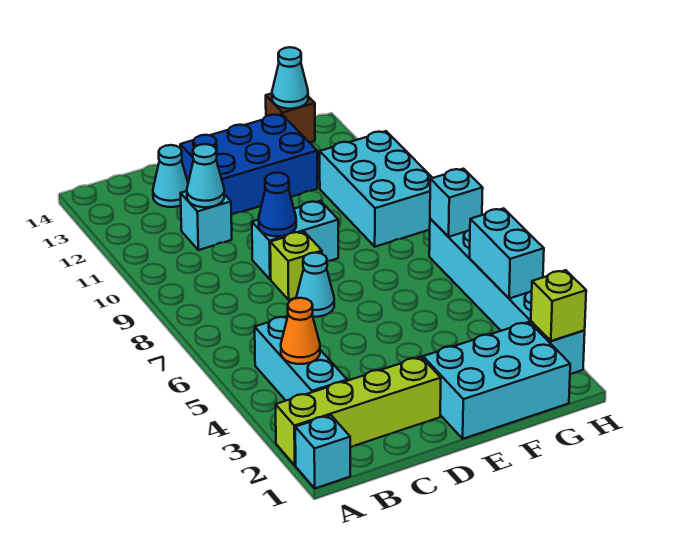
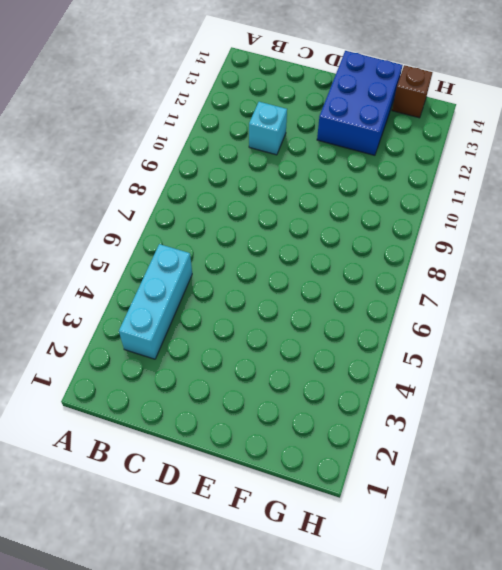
blue 2x3 brick [317,51,403,155] -> blue 2x3 brick turned to [180,114,317,215]
none -> cyan 1x1 brick [295,415,350,488]
none -> lime 1x4 brick [276,357,441,465]
none -> cyan 1x1 cone [153,145,188,207]

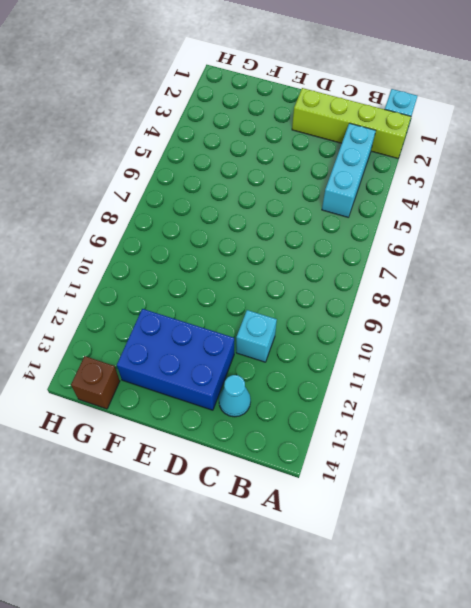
none -> cyan 1x1 cone [296,253,334,317]
none -> lime 1x1 brick [270,232,322,300]
none -> cyan 1x2 brick [252,201,338,279]

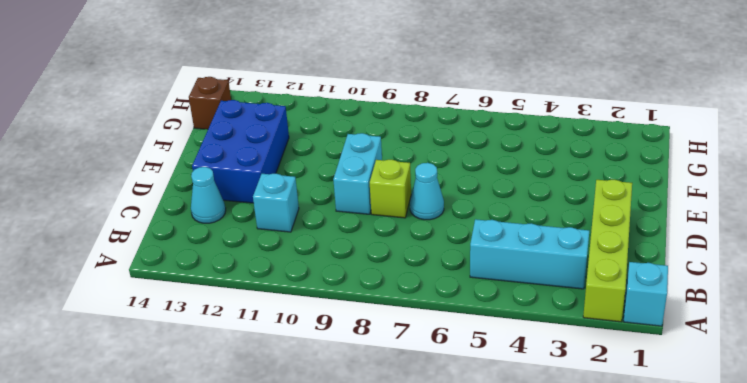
none -> cyan 2x3 brick [423,322,570,439]
none -> cyan 2x3 brick [320,131,432,247]
none -> cyan 1x6 brick [429,219,585,374]

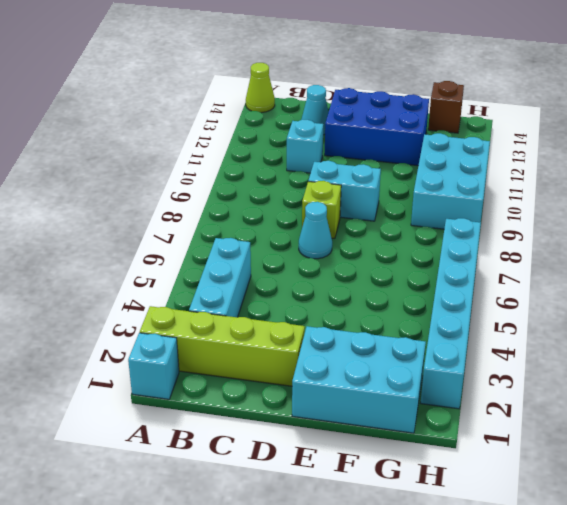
lime 1x1 cone [246,63,275,113] -> none
none -> orange 1x1 cone [281,298,320,364]
none -> cyan 1x1 cone [187,144,224,207]
none -> blue 1x1 cone [259,173,296,236]

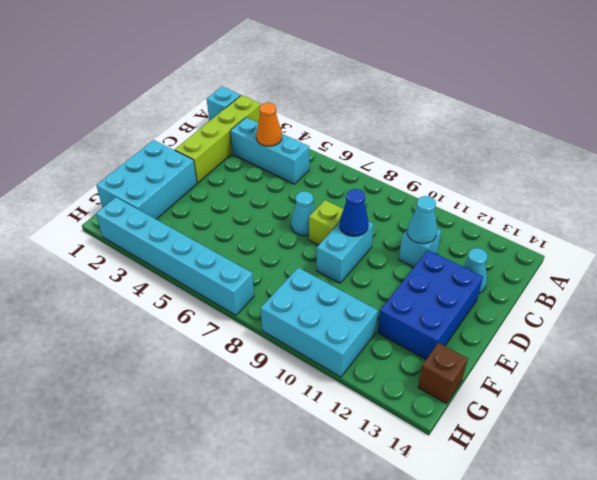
none -> cyan 1x1 cone [272,47,308,109]
none -> lime 1x1 brick [531,270,586,341]
none -> cyan 1x2 brick [469,208,544,299]

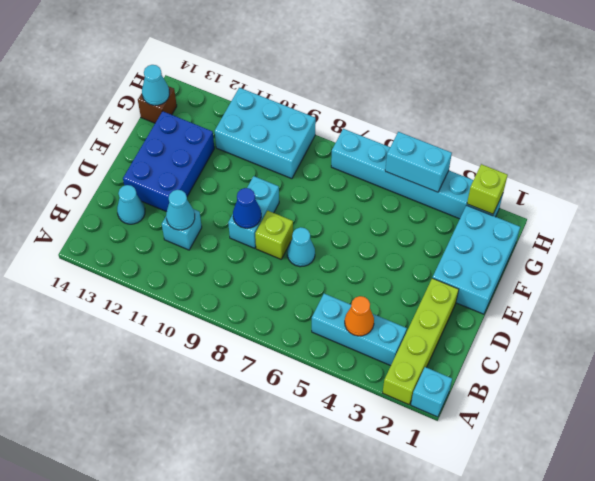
none -> cyan 1x1 brick [430,169,483,237]

